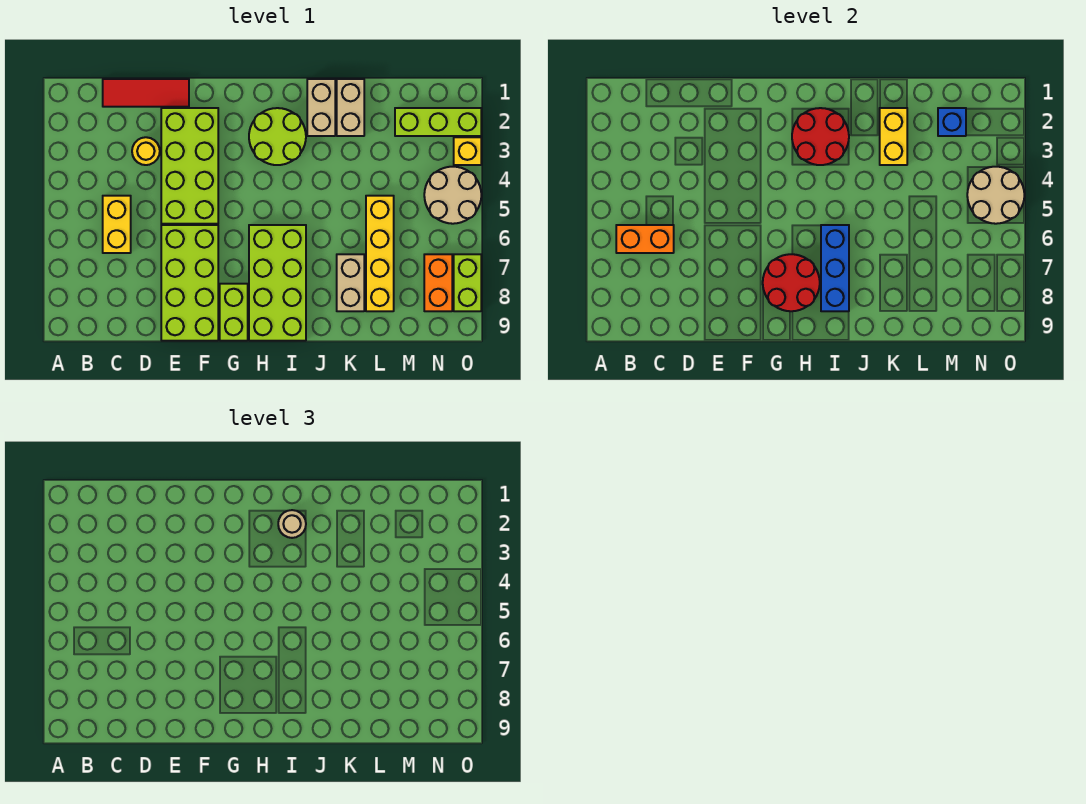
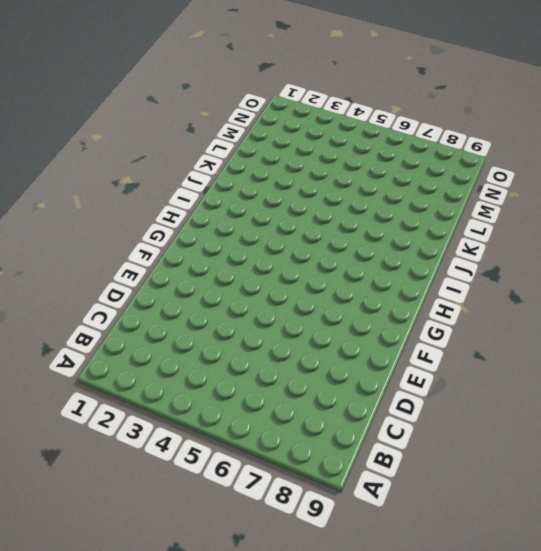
none -> red 1x3 tile [103,79,189,107]
none -> yellow 1x2 brick [103,196,131,253]
none -> yellow 1x1 round brick [132,137,160,165]

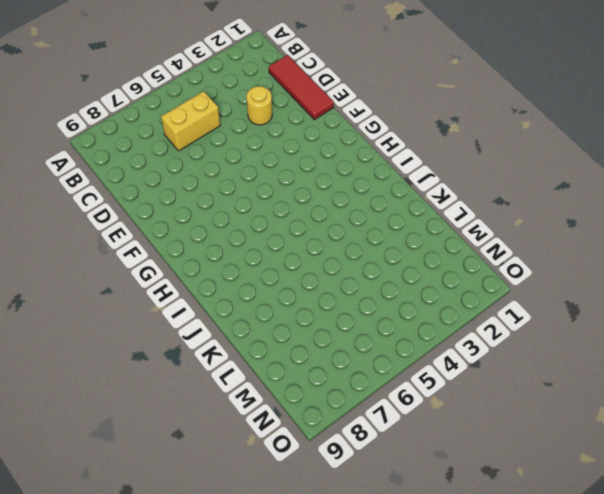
none -> lime 2x4 brick [161,108,218,224]
none -> lime 2x4 brick [161,225,218,341]
none -> lime 1x2 brick [220,284,248,341]

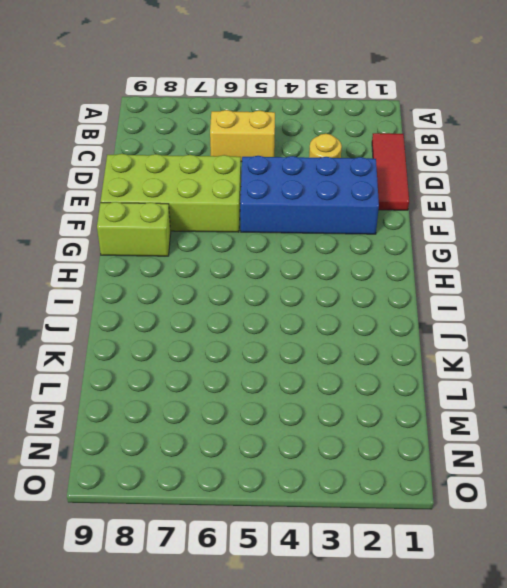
blue 2x4 brick [240,156,379,234] -> lime 2x4 brick [161,108,218,224]
none -> lime 2x2 round brick [249,108,306,165]
none -> lime 2x4 brick [249,225,306,341]
none -> tan 1x2 brick [307,79,335,136]

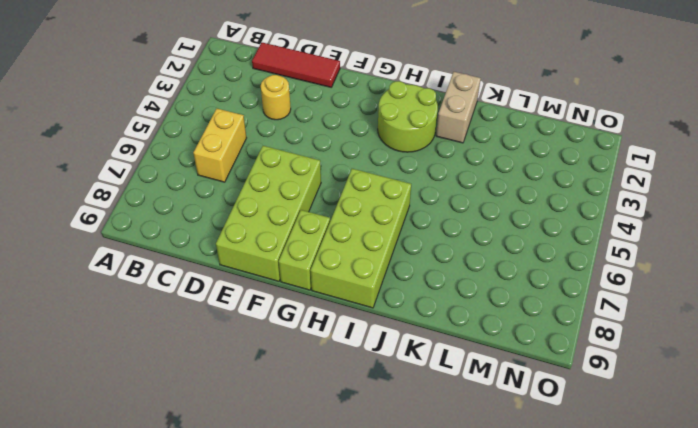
none -> lime 2x4 brick [161,108,218,224]
none -> tan 1x2 brick [337,79,364,136]
none -> tan 1x2 brick [337,254,364,311]

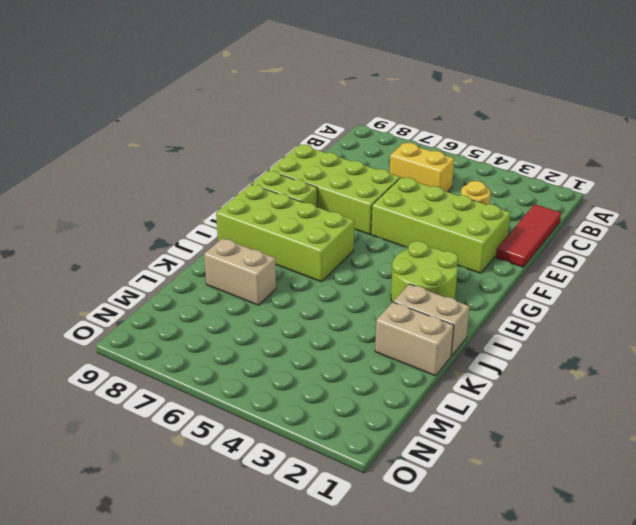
none -> yellow 1x4 brick [366,196,394,311]
none -> lime 1x3 brick [395,108,481,136]
none -> tan 2x2 round brick [424,167,481,224]

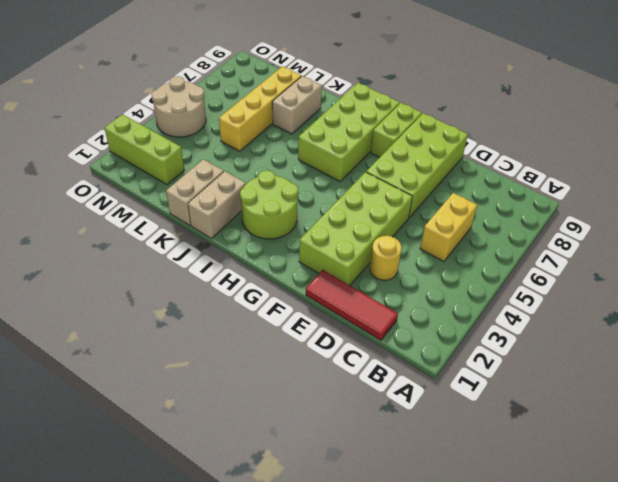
none -> orange 1x2 brick [424,254,452,311]
none -> yellow 1x1 brick [454,137,481,165]
none -> lime 1x2 brick [454,254,481,311]

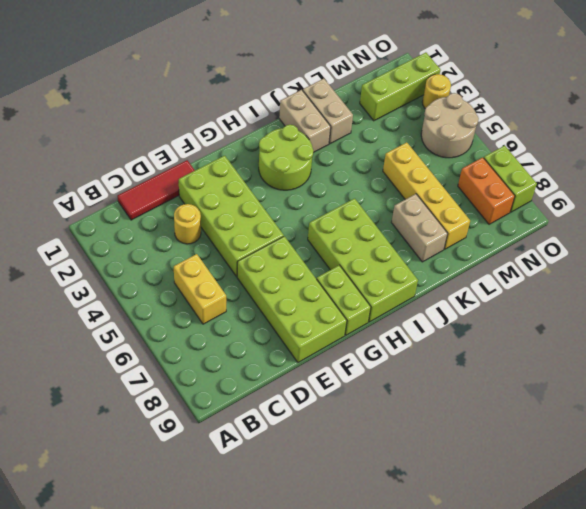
yellow 1x1 round brick [422,74,451,109] -> yellow 1x1 brick [454,137,481,165]
none -> orange 1x2 brick [616,225,674,253]
none -> red 2x2 round brick [763,254,820,311]
none -> red 2x2 round brick [792,108,849,165]

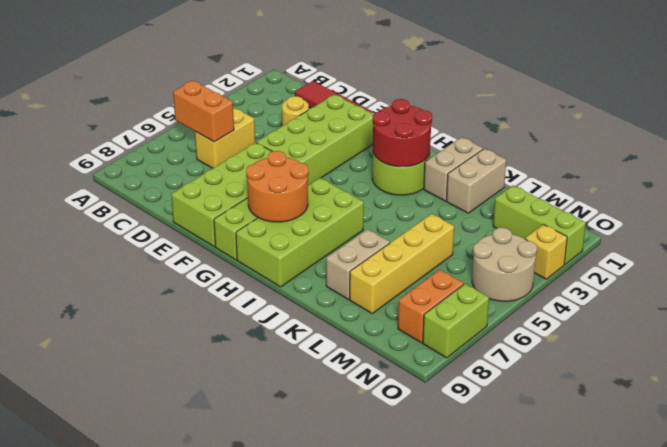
orange 2x2 round brick [246,151,309,222] -> red 2x2 round brick [763,254,820,311]
none -> blue 1x3 brick [821,225,849,311]
none -> yellow 1x2 brick [880,108,907,165]
none -> blue 1x1 brick [938,108,966,136]

